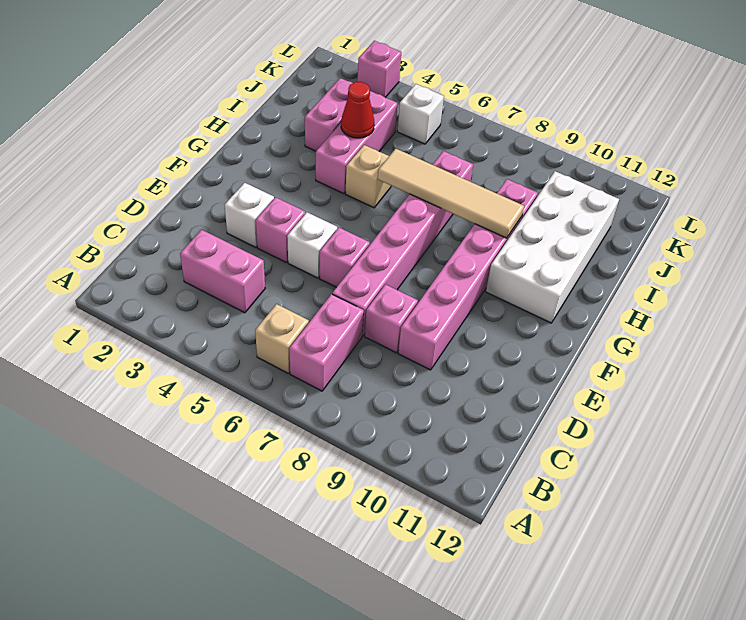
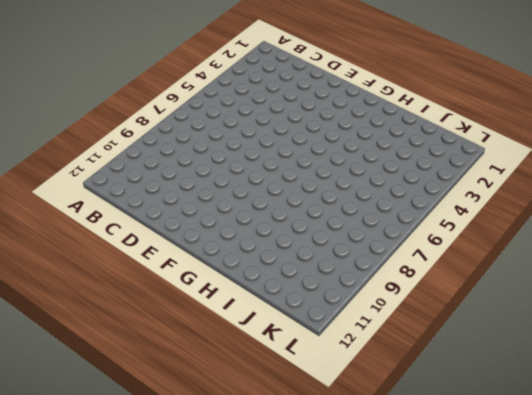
none -> tan 1x1 brick [255,304,309,374]
none -> pink 1x2 brick [289,294,364,391]
none -> pink 1x2 brick [180,230,265,313]

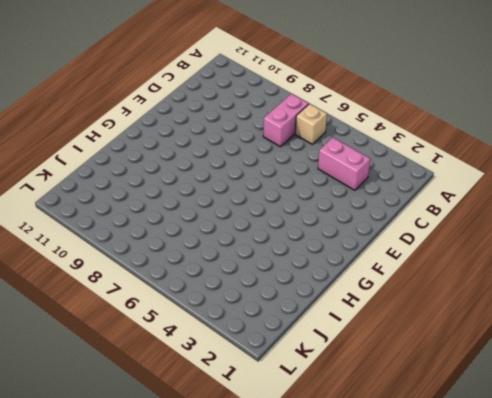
none -> pink 1x6 brick [332,151,473,336]
none -> pink 1x1 brick [365,284,418,353]
none -> pink 1x6 brick [398,179,538,370]

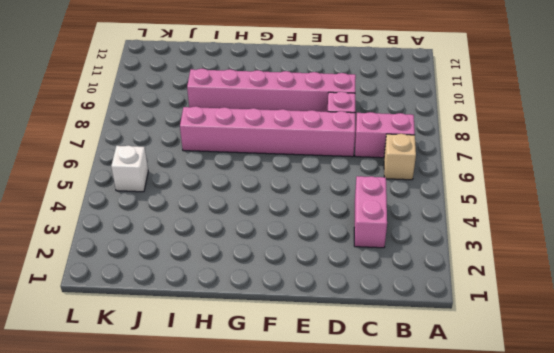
none -> white 1x1 brick [225,183,274,247]
none -> pink 1x1 brick [256,197,305,263]
none -> white 1x1 brick [287,212,337,278]

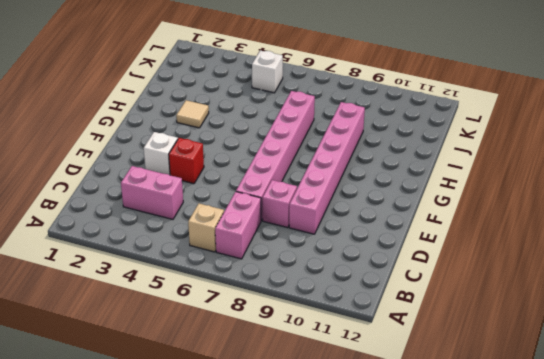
red 1x1 brick [169,138,204,184] -> pink 1x1 brick [256,197,305,263]
tan 1x1 tile [176,100,209,128] -> none
none -> white 1x1 brick [287,212,337,278]
none -> pink 1x1 brick [320,228,370,287]
none -> white 2x4 brick [486,171,619,323]

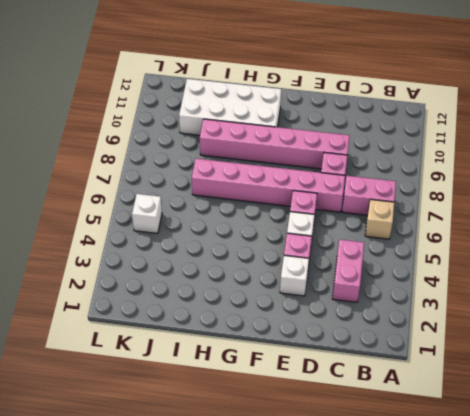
none -> pink 1x3 brick [316,91,398,194]
none -> tan 1x1 brick [346,145,391,208]
none -> pink 1x2 brick [305,78,352,151]

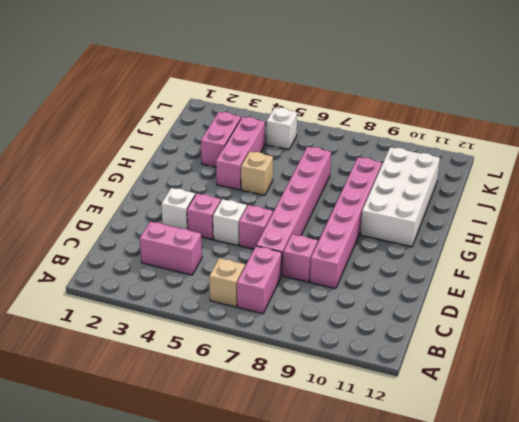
none -> pink 1x1 brick [357,41,401,97]
none -> tan 1x4 tile [378,149,524,238]
none -> red 1x1 cone [341,82,374,138]

